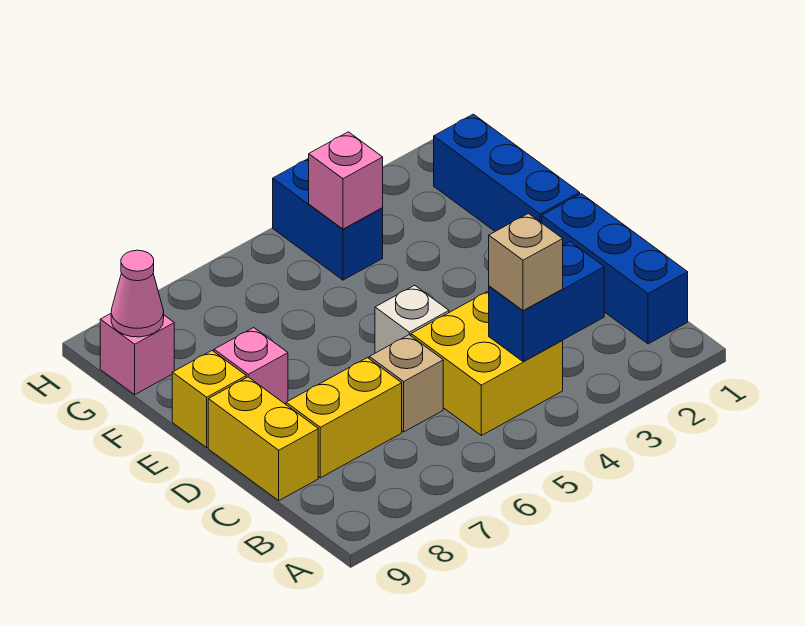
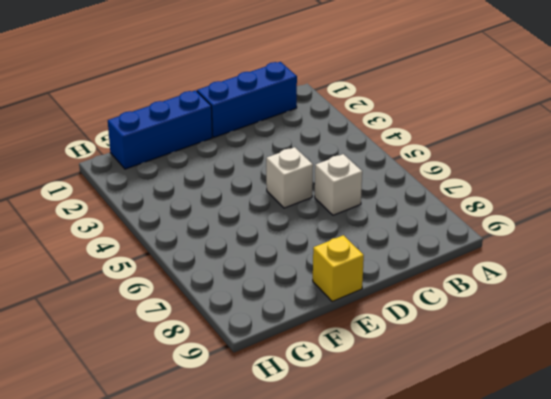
white 1x1 brick [315,154,362,215] -> tan 1x1 brick [369,335,443,432]
none -> yellow 2x2 brick [411,291,563,435]
none -> yellow 1x2 brick [286,358,402,478]
none -> yellow 1x2 brick [208,377,318,500]

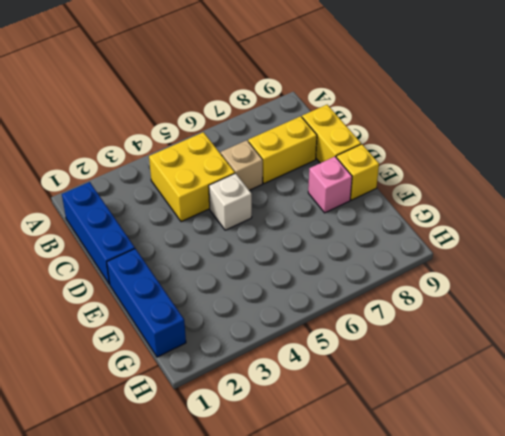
none -> blue 1x2 brick [273,158,383,280]
none -> pink 1x1 brick [100,314,174,394]
none -> blue 1x2 brick [489,242,604,362]

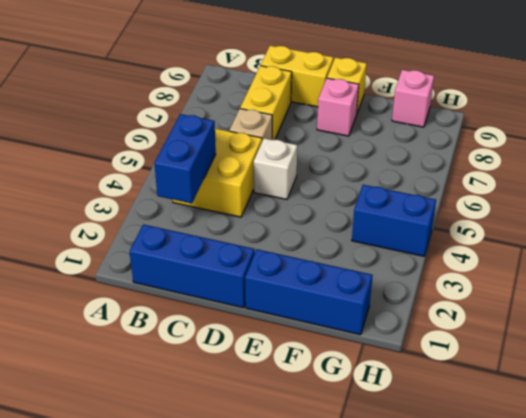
none -> pink 1x1 brick [309,132,383,229]
none -> pink 1x1 cone [111,250,164,337]
none -> tan 1x1 brick [489,213,563,311]

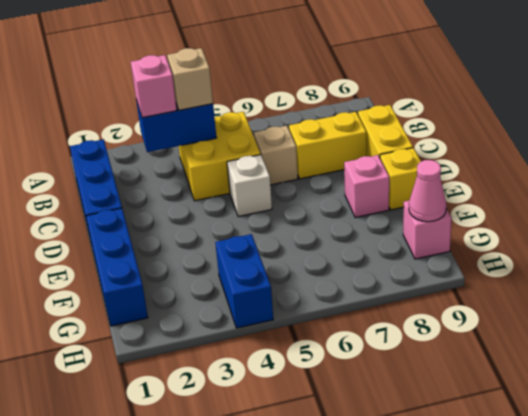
pink 1x1 brick [131,55,177,118] -> pink 1x1 brick moved to [309,132,383,229]

